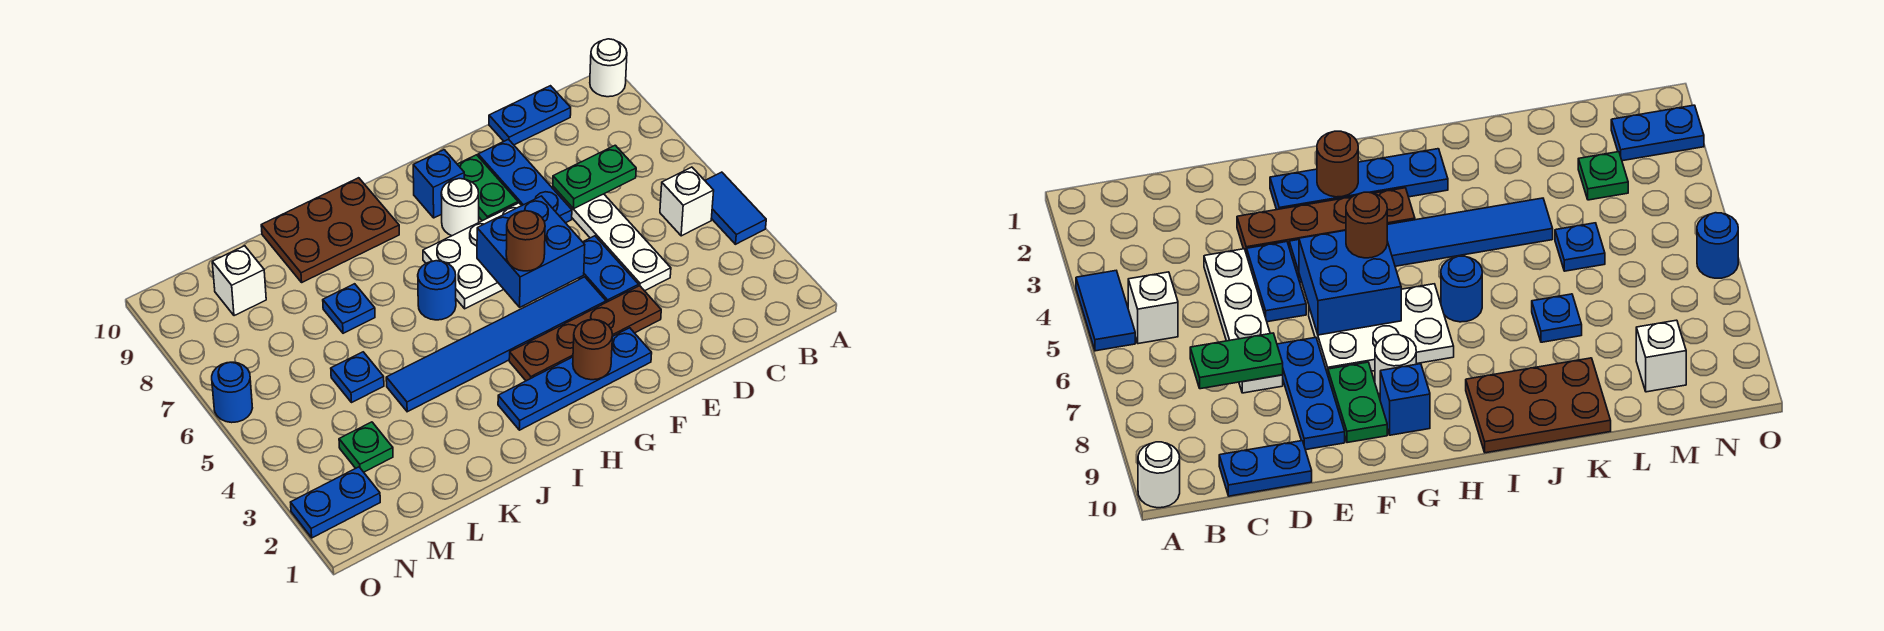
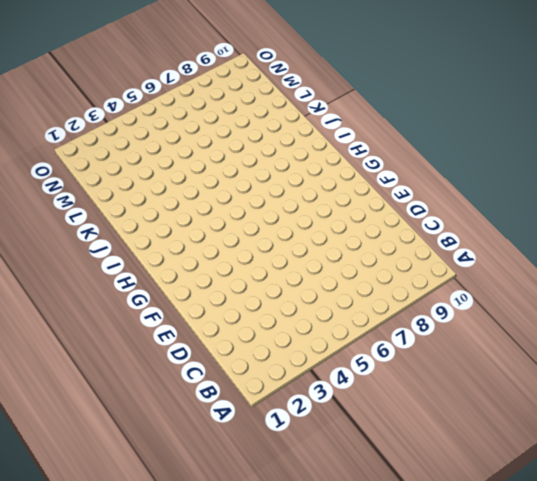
none -> blue 1x2 tile [705,172,766,244]
none -> white 1x1 round brick [590,39,627,97]
none -> white 1x1 brick [660,167,714,236]

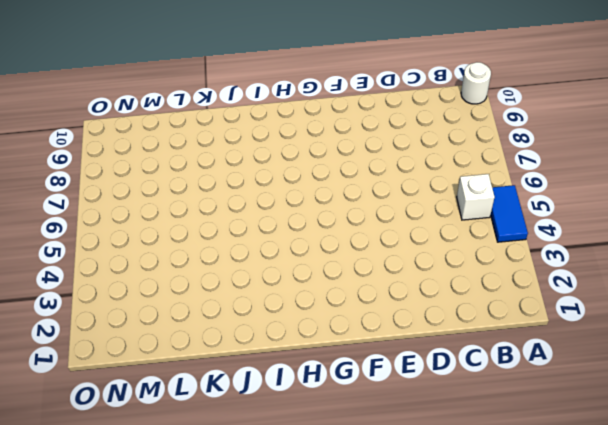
none -> blue 1x2 plate [489,86,571,145]
none -> white 1x4 plate [553,187,671,291]
none -> brown 1x4 plate [509,286,661,381]

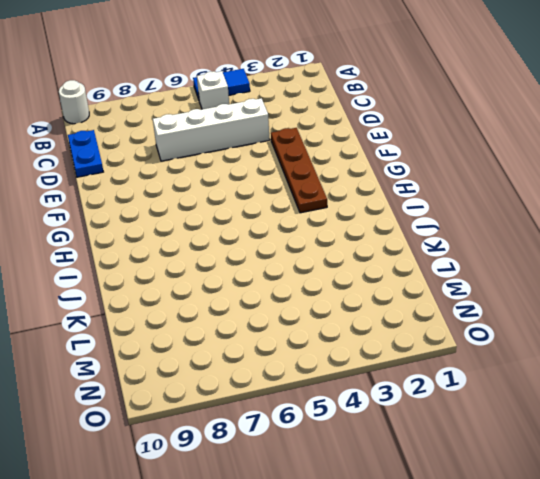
white 1x4 brick [153,98,270,161] -> white 1x4 plate [553,187,671,291]
none -> blue 1x2 plate [579,236,639,302]
none -> blue 1x3 plate [478,139,572,223]
none -> blue 1x4 plate [498,328,652,430]

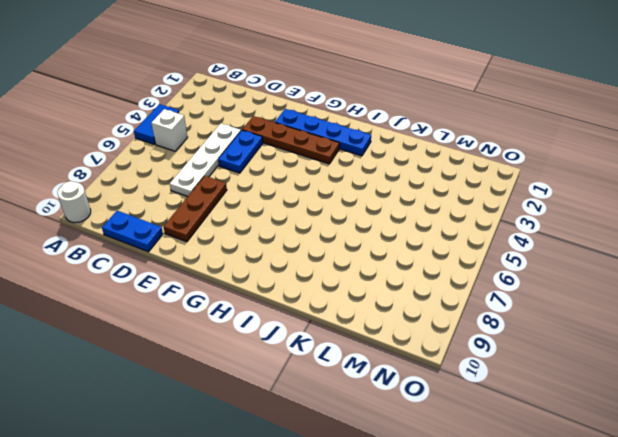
brown 1x3 plate [164,176,227,242] -> blue 1x3 plate [478,139,572,223]
none -> blue 1x6 tile [386,277,606,412]
none -> white 2x3 plate [423,203,522,309]
none -> green 1x2 plate [457,155,518,221]

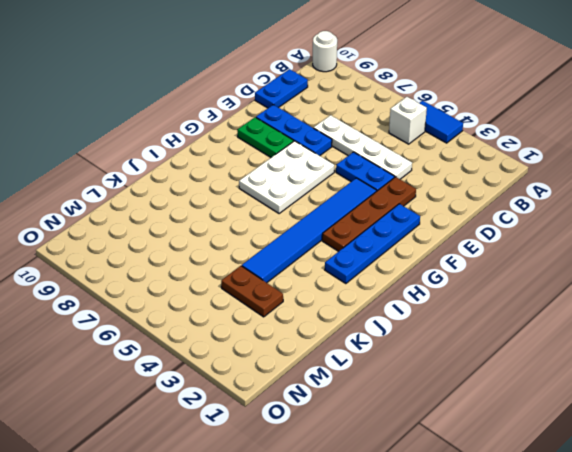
brown 1x2 plate [221,266,283,317] -> none
none -> white 1x1 round brick [441,179,479,236]
none -> blue 1x1 brick [413,150,464,218]
none -> blue 1x1 round brick [418,261,456,320]

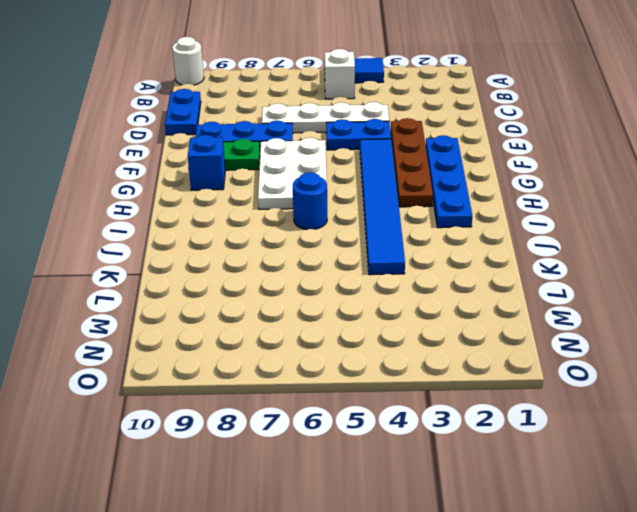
none -> white 1x1 round brick [441,179,479,236]
none -> brown 2x3 plate [261,178,399,282]
none -> blue 1x1 plate [323,284,375,333]

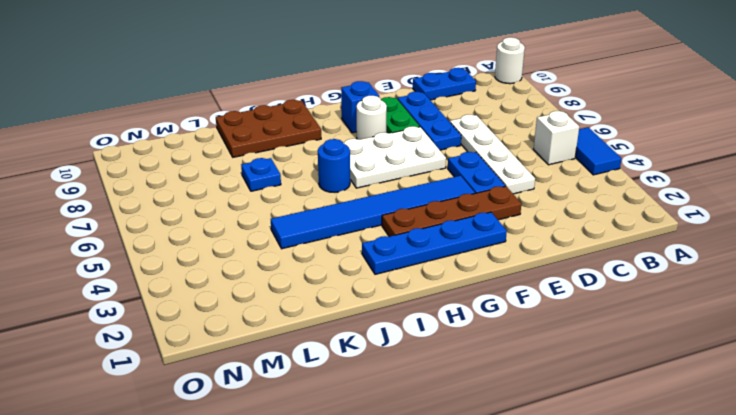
none -> blue 1x1 plate [331,352,384,403]
none -> green 1x1 plate [339,422,393,472]
none -> white 1x1 brick [212,246,266,316]

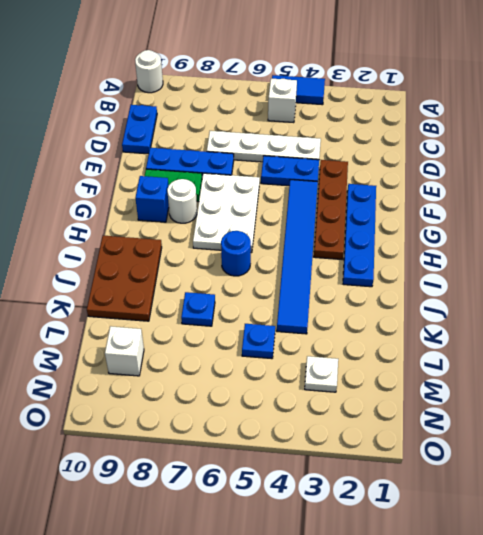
white 1x1 plate [305,356,338,392] -> green 1x1 plate [339,422,393,472]
none -> blue 1x2 plate [291,467,380,538]
none -> blue 1x1 round brick [212,362,252,423]
none -> green 1x2 plate [553,145,636,209]

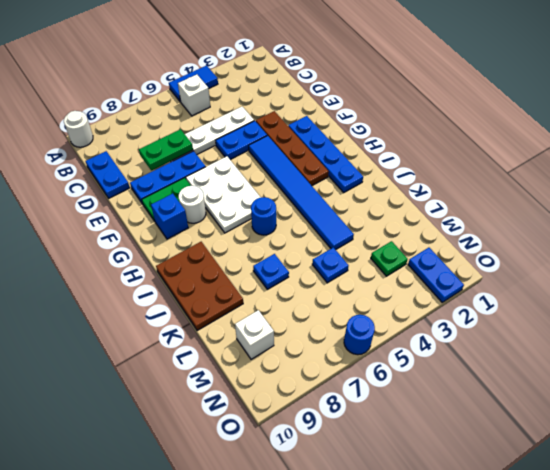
green 1x2 plate [139,129,193,170] -> green 1x2 plate turned to [553,145,636,209]
none -> blue 2x2 brick [477,196,585,307]
none -> brown 1x1 round brick [573,320,613,380]
none -> brown 1x1 round brick [506,211,545,271]

